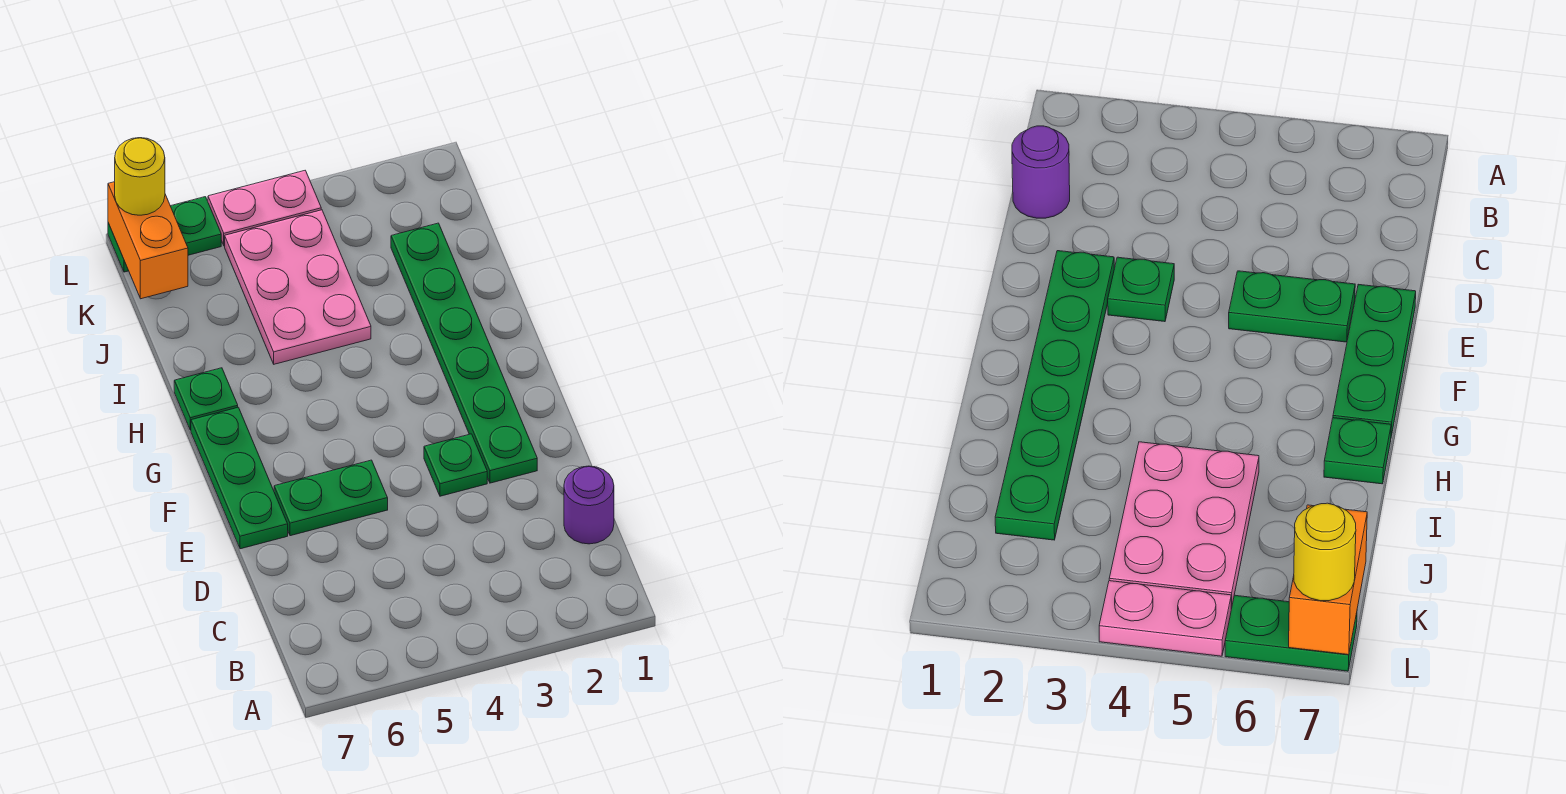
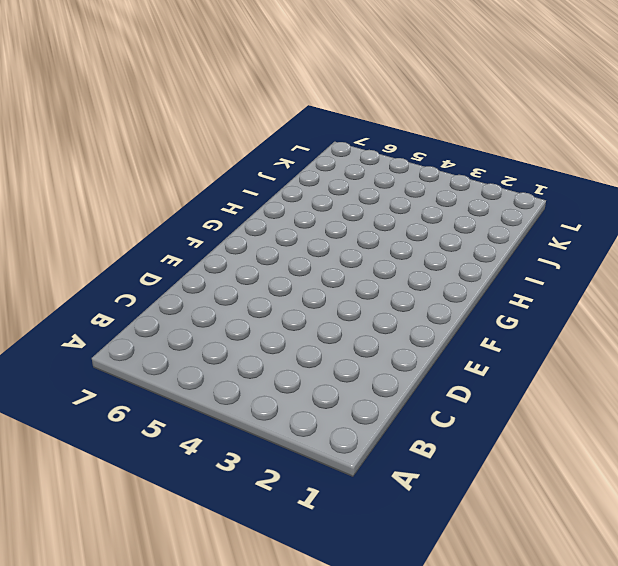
none -> purple 1x1 round brick [564,466,614,544]
none -> green 1x6 plate [391,223,537,483]

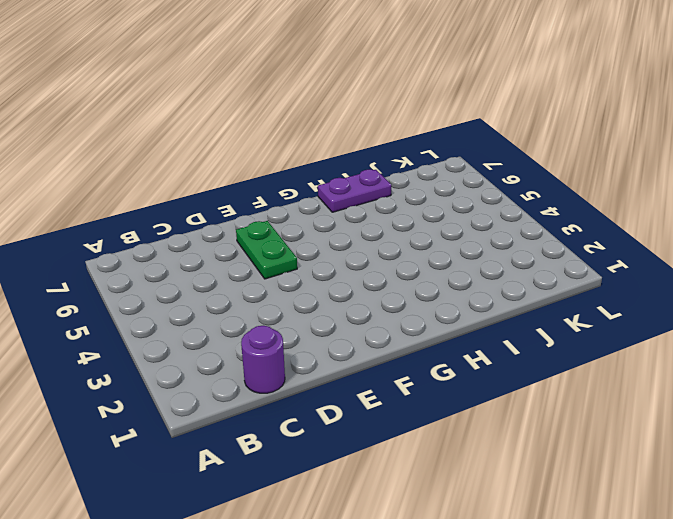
purple 1x2 plate [318,169,391,212] -> green 1x1 plate [174,368,238,430]
none -> green 1x6 plate [391,223,537,483]
none -> green 1x1 plate [424,434,487,496]

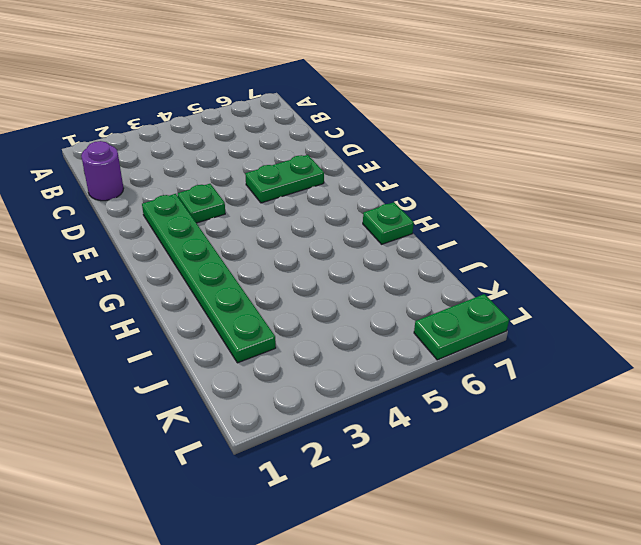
none -> green 1x3 plate [191,407,288,549]
none -> pink 2x3 plate [225,210,371,364]

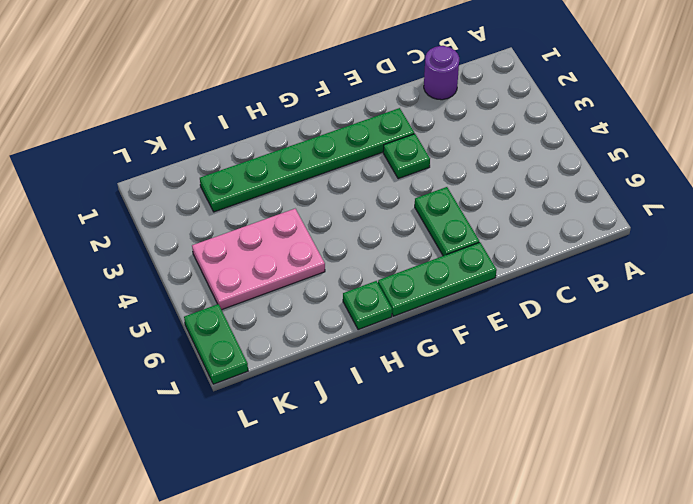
none -> pink 1x2 plate [208,171,321,246]
none -> orange 1x2 brick [108,182,188,299]

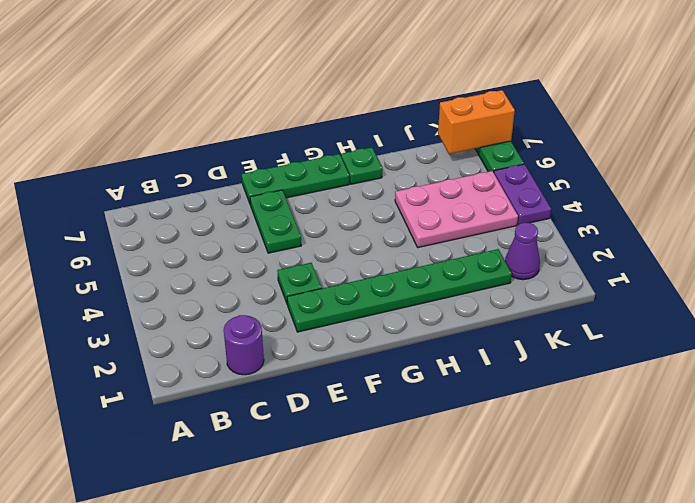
purple 1x1 cone [505,223,540,280] -> none
purple 1x2 plate [494,164,551,225] -> pink 1x2 plate [208,171,321,246]
none -> yellow 1x1 round brick [115,138,165,215]

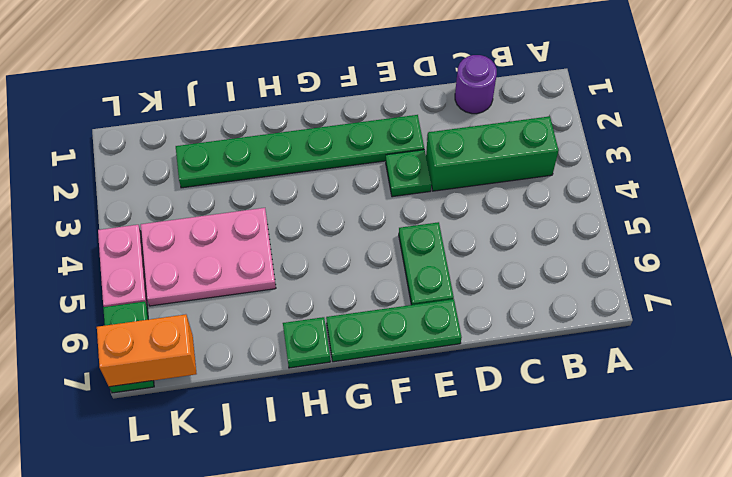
green 1x3 brick [426,116,559,191] -> none
none -> yellow 1x1 round brick [115,138,165,215]

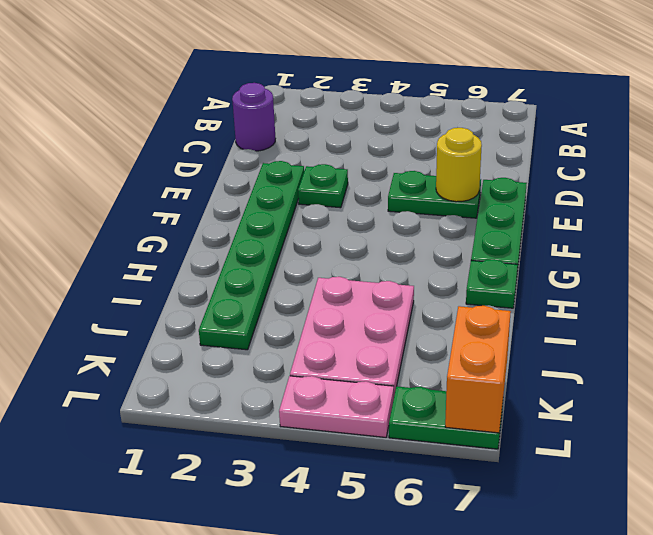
yellow 1x1 round brick [436,128,482,202] -> yellow 1x1 round brick moved to [115,138,165,215]

